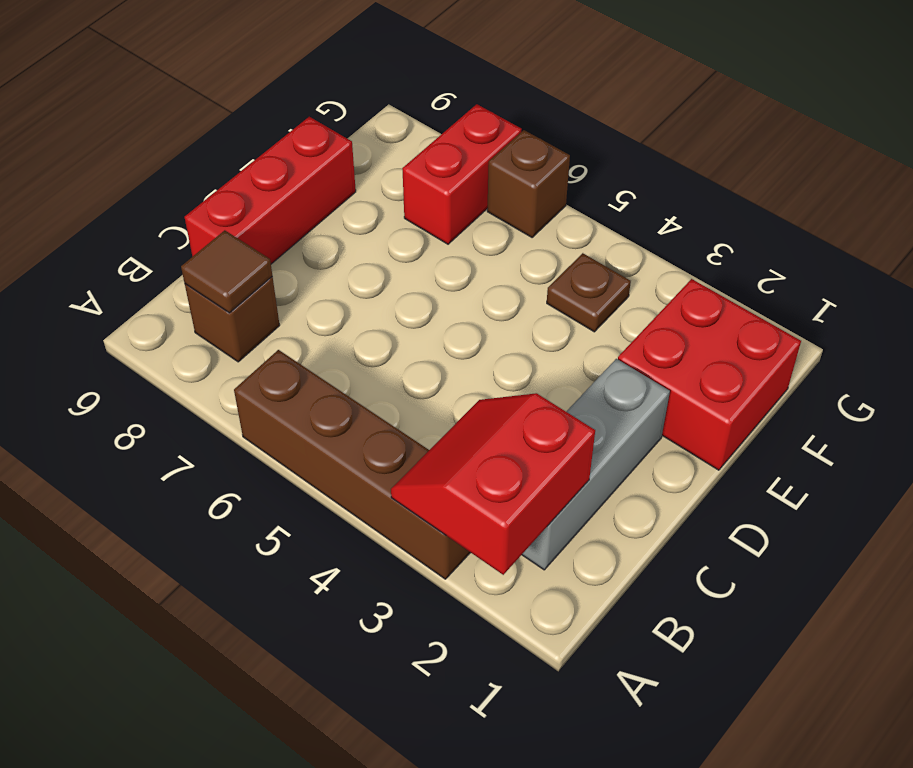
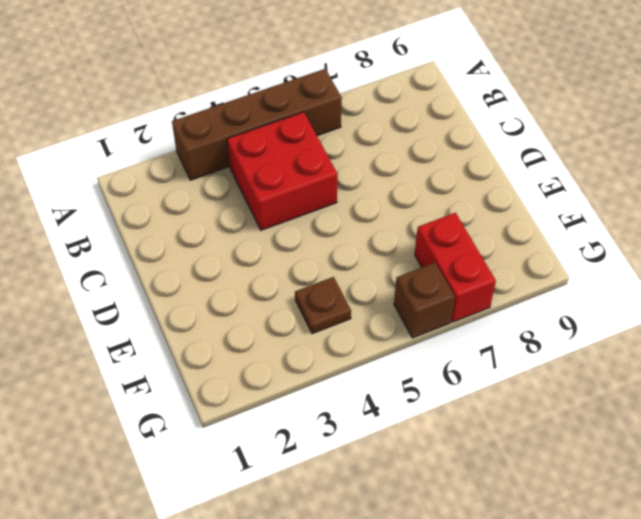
red 2x2 brick [227,112,338,230] -> red 2x2 brick moved to [618,279,801,470]
none -> grey 1x3 brick [522,359,670,570]
none -> brown 1x1 brick [185,277,280,362]

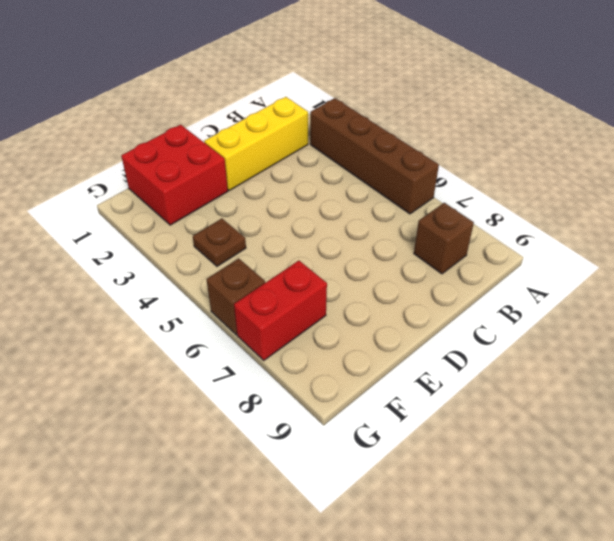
yellow 1x3 brick [204,97,308,190] -> grey 1x3 brick [522,359,670,570]
none -> red 1x3 brick [185,117,356,264]
none -> red 2x2 slope [391,393,595,575]

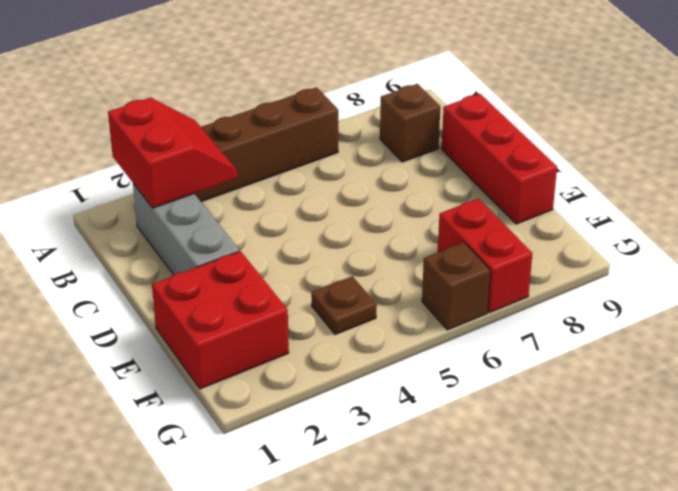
none -> brown 1x1 tile [181,230,272,313]

